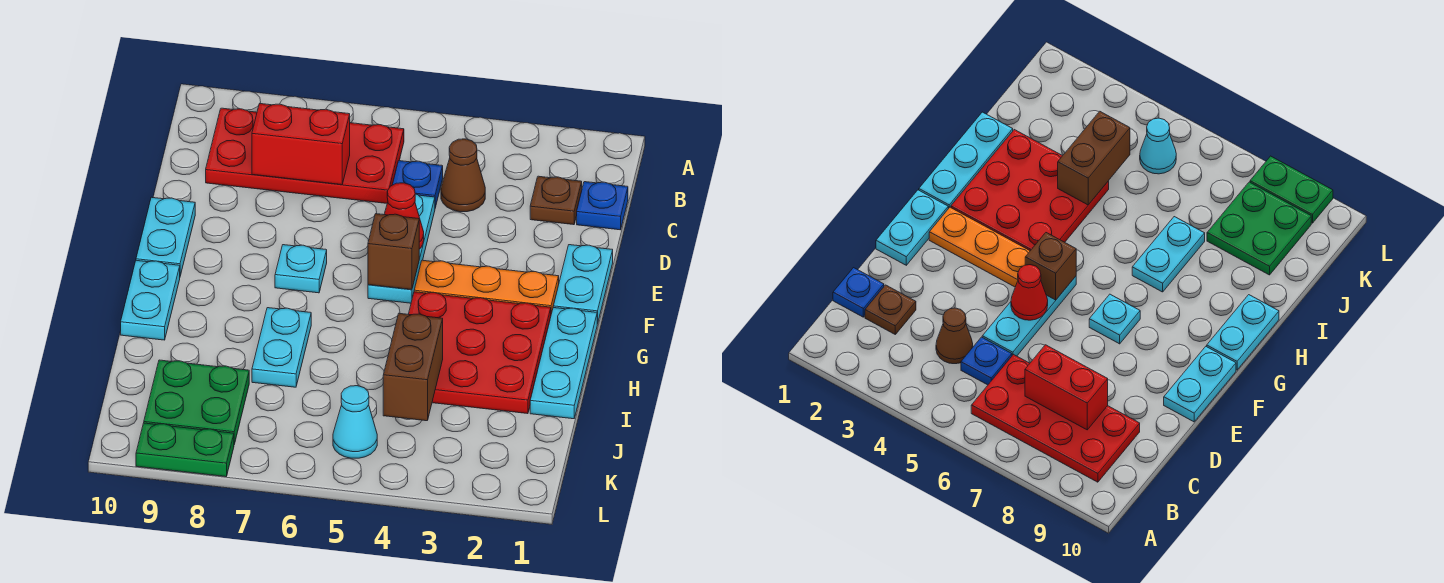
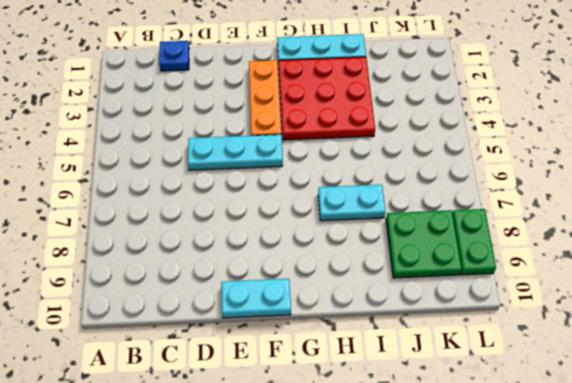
none -> red 2x4 plate [206,108,404,203]
none -> brown 1x1 plate [530,176,582,225]
none -> brown 1x1 cone [441,139,485,212]

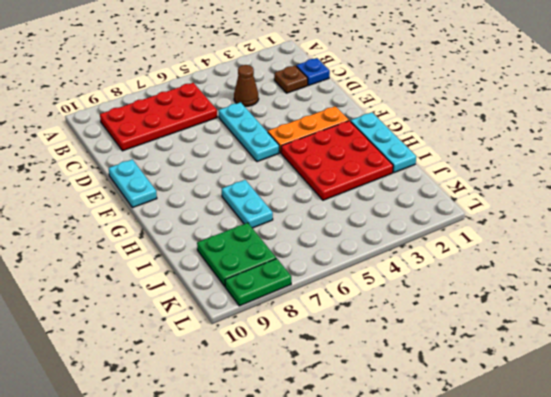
none -> blue 1x1 plate [393,161,443,208]
none -> cyan 1x2 plate [553,245,613,324]
none -> cyan 1x1 plate [275,245,327,293]

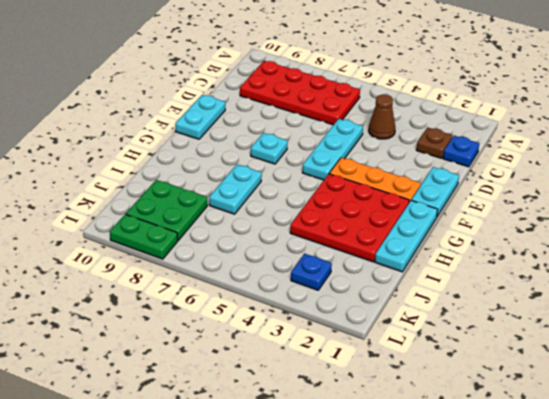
blue 1x1 plate [291,254,332,290] -> blue 1x1 plate moved to [393,161,443,208]
none -> cyan 1x2 plate [121,260,180,340]
none -> cyan 1x1 cone [333,386,377,458]
none -> red 1x2 brick [252,104,350,185]

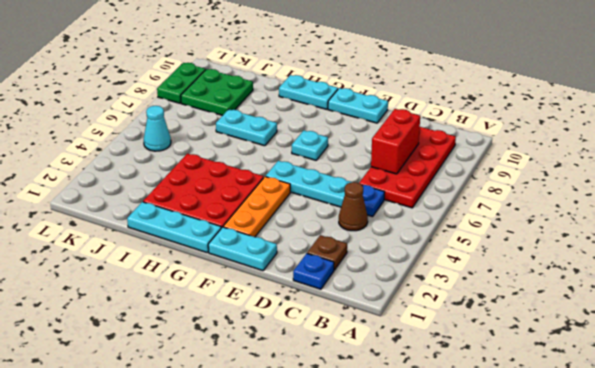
none -> red 1x1 cone [384,183,424,249]
none -> brown 1x1 brick [368,214,419,290]
none -> brown 1x2 brick [383,313,443,421]

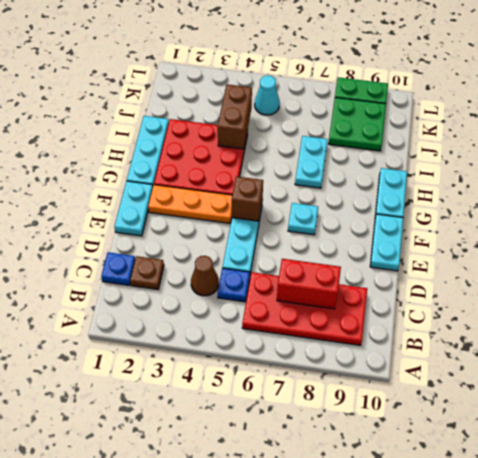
none -> red 1x1 cone [384,183,424,249]

